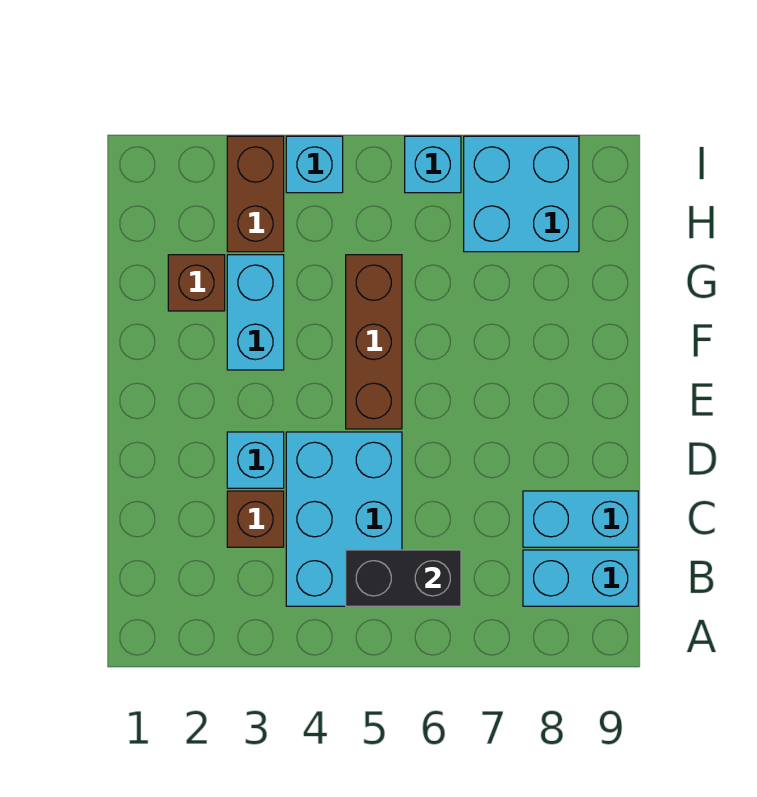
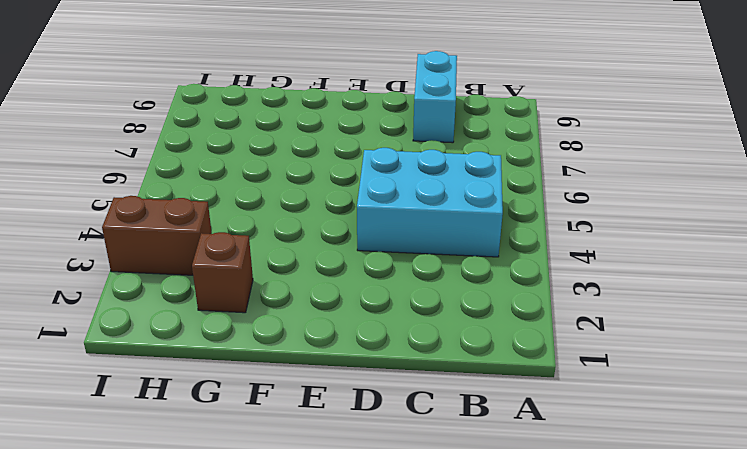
none -> cyan 1x2 brick [523,550,638,606]
none -> brown 1x1 brick [227,491,284,547]
none -> cyan 1x1 brick [227,432,284,488]

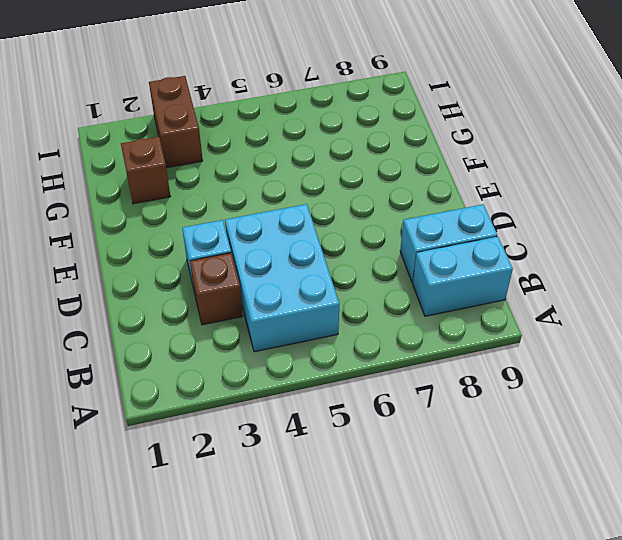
none -> brown 1x3 brick [346,255,402,429]
none -> cyan 1x2 brick [227,255,284,370]
none -> cyan 2x2 brick [464,136,579,252]

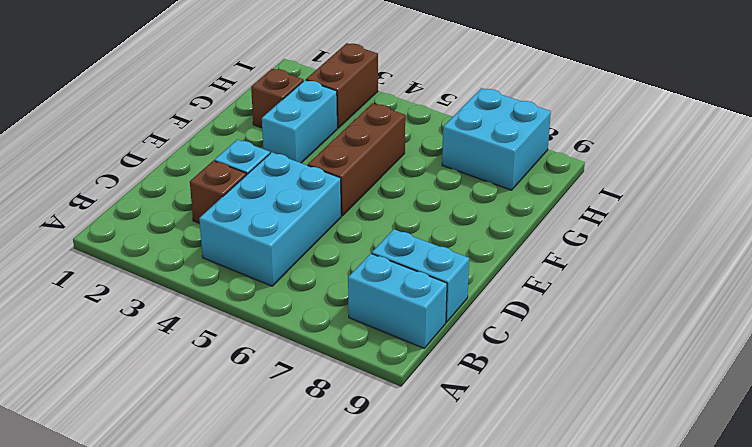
none -> cyan 1x1 brick [286,136,343,193]
none -> cyan 1x1 brick [405,136,461,193]
none -> black 1x2 brick [346,550,461,606]

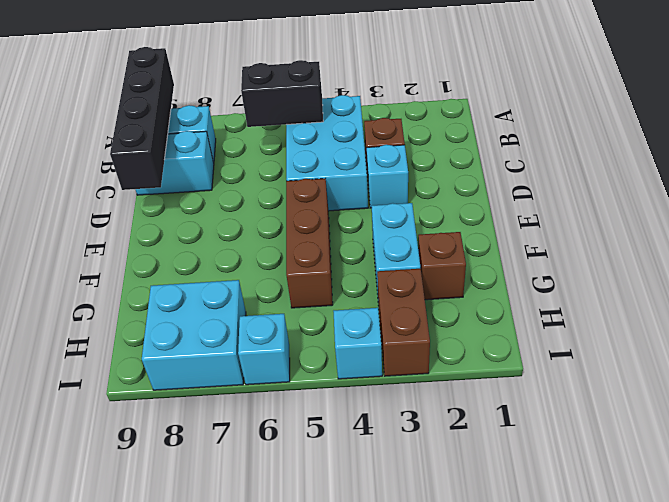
black 1x4 brick [110,47,174,190] -> none

